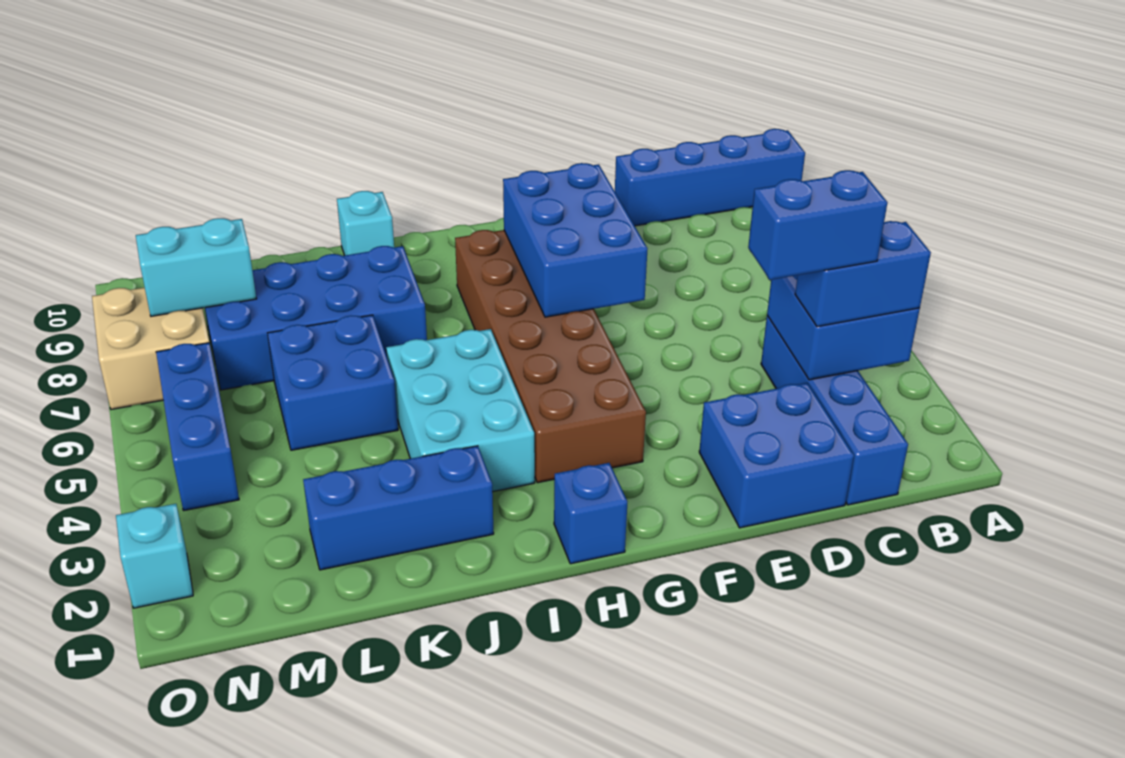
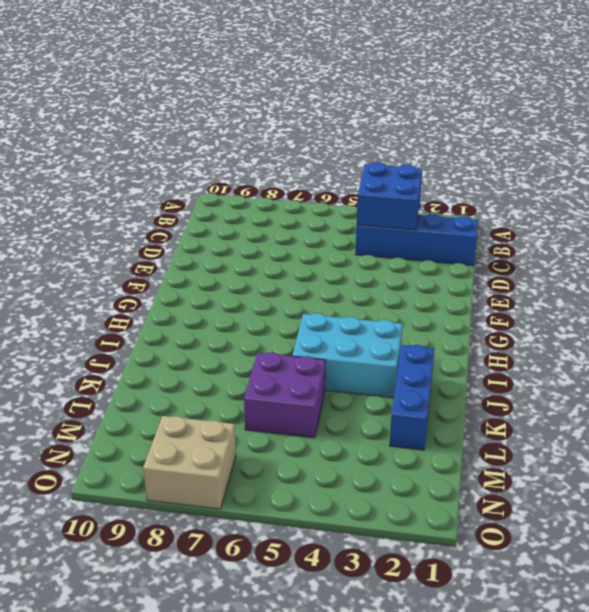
purple 2x2 brick [244,352,326,438] -> blue 2x2 brick [268,315,398,450]
none -> blue 1x4 brick [615,129,805,226]
none -> blue 2x2 brick [699,383,854,528]
none -> brown 2x6 brick [455,230,646,483]

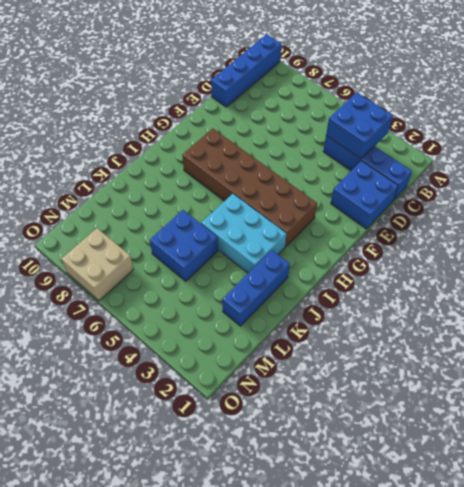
none -> blue 1x1 brick [554,463,627,564]
none -> blue 2x4 brick [205,246,427,390]
none -> cyan 1x1 brick [337,191,394,255]

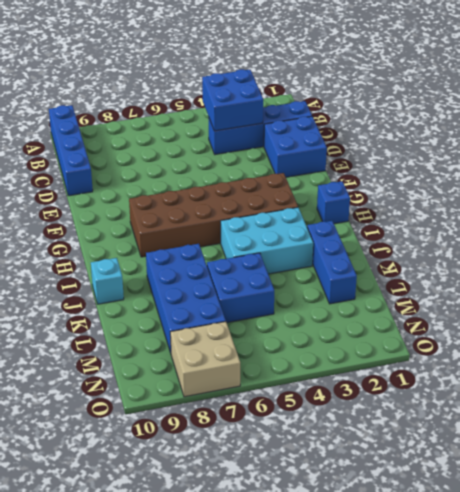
none -> blue 1x3 brick [156,343,239,511]
none -> cyan 1x1 brick [116,504,193,608]
none -> blue 2x3 brick [503,163,648,317]

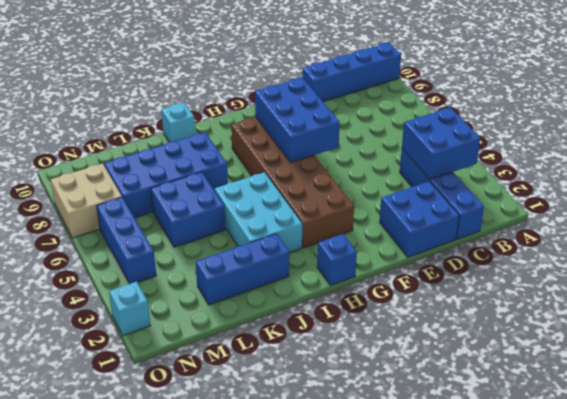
none -> cyan 1x2 brick [136,218,257,316]
none -> blue 1x2 brick [795,221,931,327]
none -> blue 1x2 brick [748,170,887,280]

